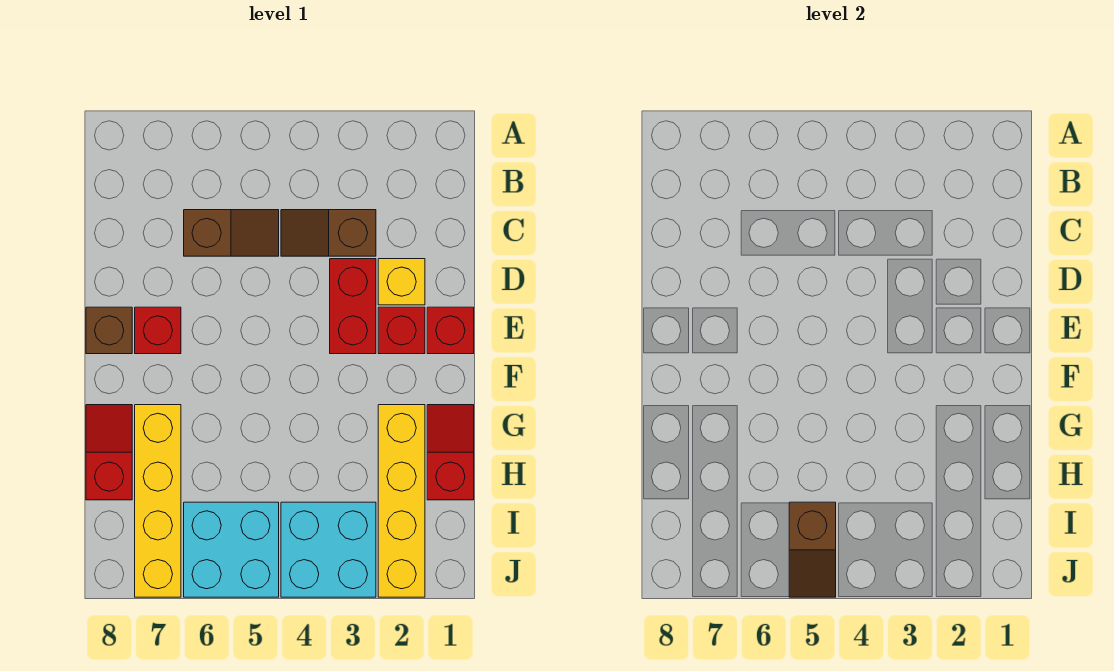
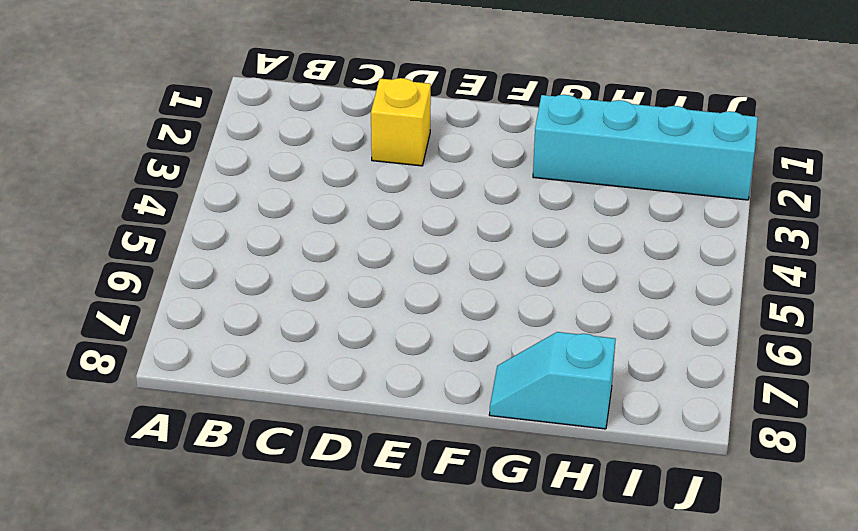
cyan 1x4 brick [533,95,758,200] -> yellow 1x4 brick [378,405,425,597]
cyan 1x2 slope [489,332,616,429] -> red 1x2 slope [86,405,132,500]
none -> brown 1x2 slope [281,210,376,256]
none -> brown 1x2 slope [184,210,279,256]
none -> red 1x2 brick [330,259,376,354]

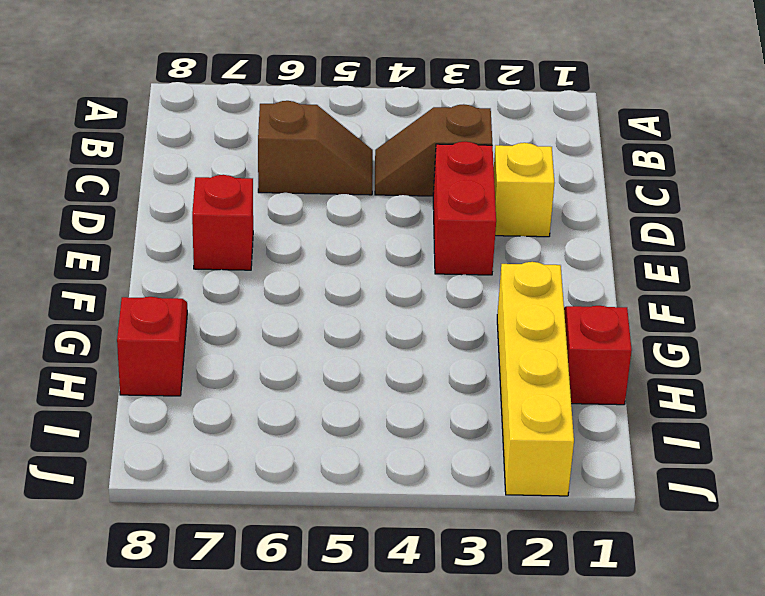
none -> red 1x1 brick [427,307,474,354]
none -> red 1x1 brick [378,307,425,354]
none -> brown 1x1 brick [86,307,132,354]

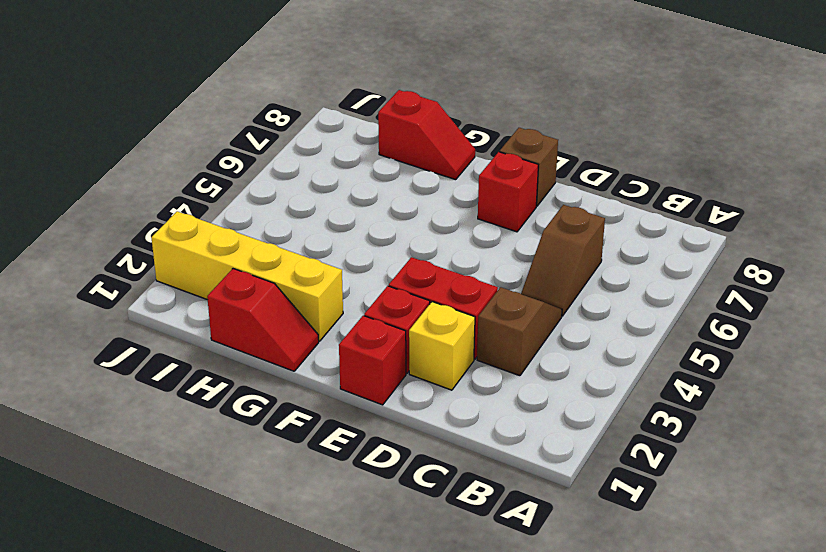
none -> yellow 1x4 brick [135,405,181,597]
none -> cyan 2x2 brick [281,502,376,597]
none -> cyan 2x2 brick [184,502,279,597]

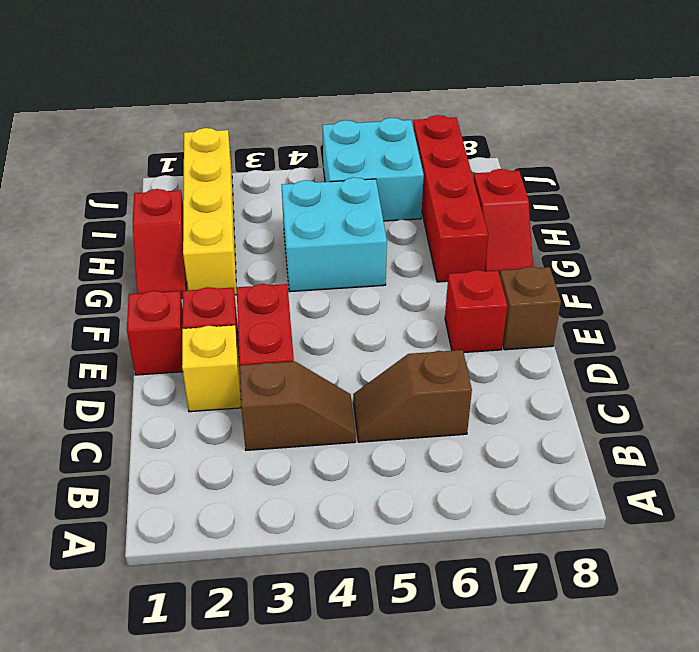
cyan 2x2 brick [282,177,387,292] -> cyan 2x2 brick moved to [281,502,376,597]
red 1x4 brick [413,115,488,282] -> yellow 1x4 brick [135,405,181,597]
none -> brown 1x2 slope [789,502,836,597]

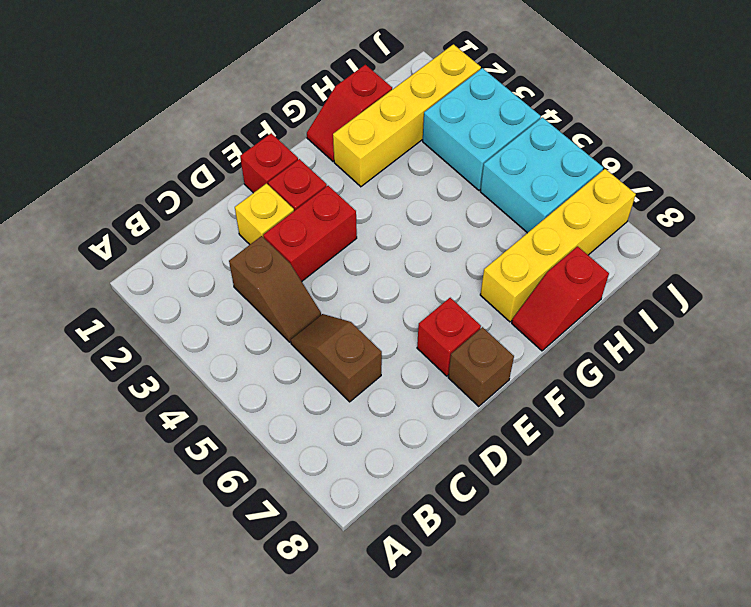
none -> brown 1x2 slope [789,502,836,597]

